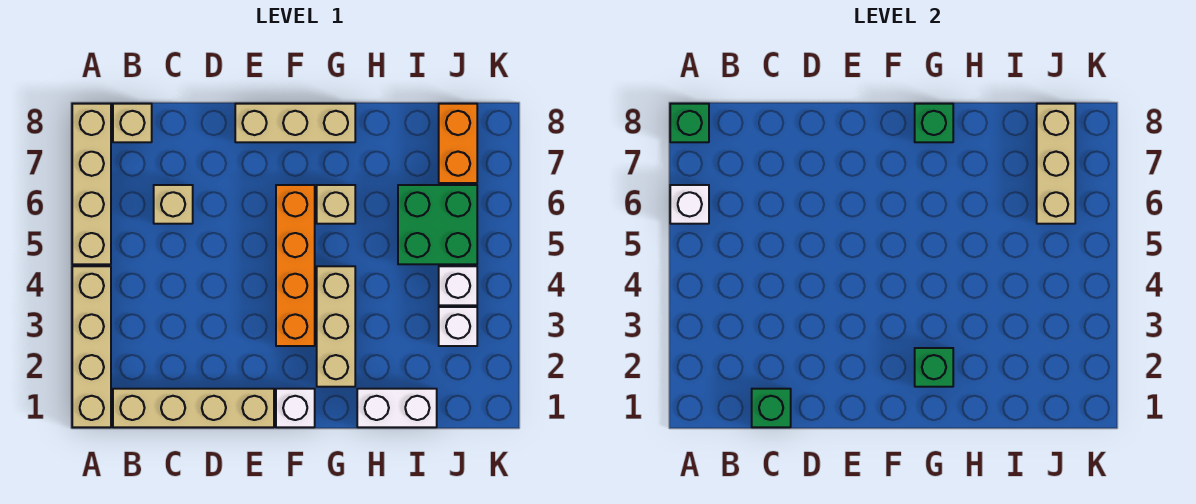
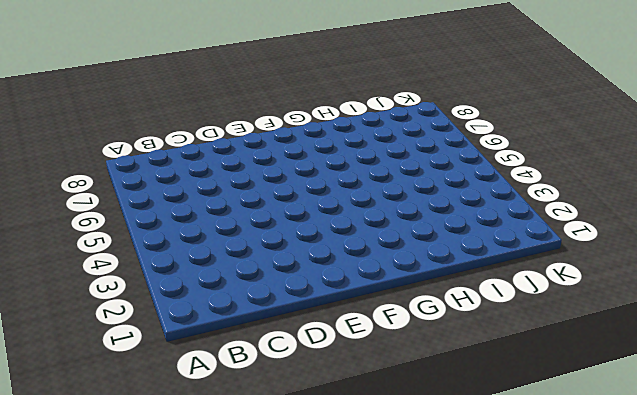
none -> tan 1x4 brick [72,266,111,427]
none -> tan 1x4 brick [72,104,111,264]
none -> tan 1x4 brick [113,389,274,427]

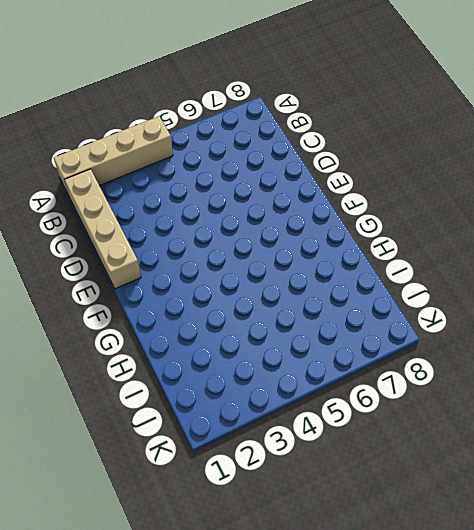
none -> tan 1x4 brick [72,104,111,264]
none -> tan 1x1 brick [113,104,152,142]
none -> tan 1x1 brick [154,185,193,224]

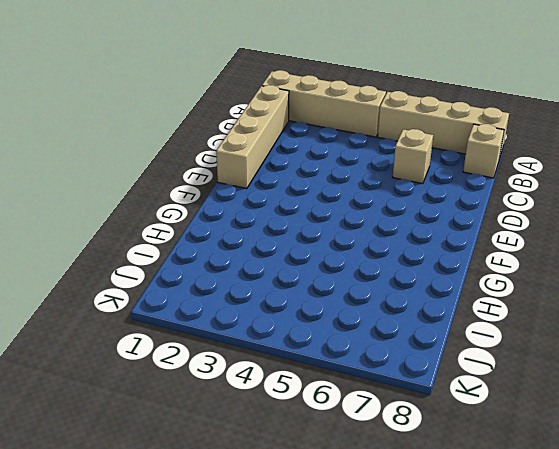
none -> tan 1x3 brick [235,104,355,142]
none -> white 1x1 brick [276,389,315,427]
none -> orange 1x4 brick [276,185,315,346]

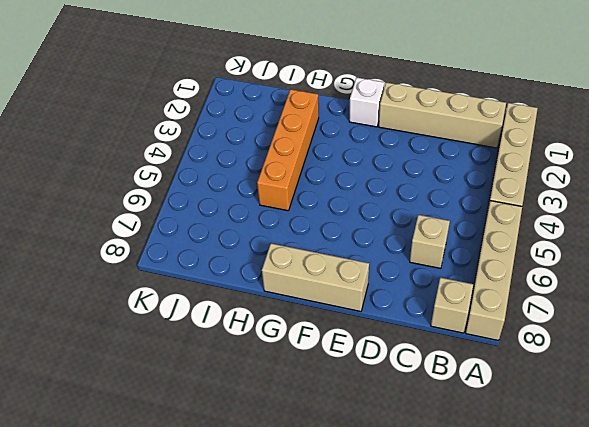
orange 1x4 brick [257,89,319,211] -> orange 1x4 brick moved to [276,185,315,346]
none -> tan 1x3 brick [317,266,355,387]
none -> tan 1x1 brick [317,185,355,224]
none -> white 1x2 brick [357,389,437,427]

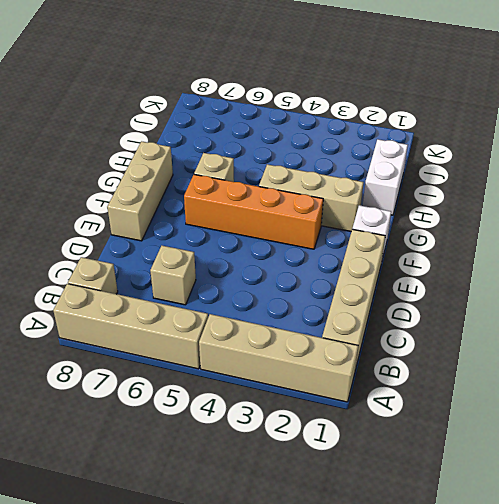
none -> green 2x2 brick [398,185,477,264]
none -> white 1x1 brick [439,307,477,346]
none -> white 1x1 brick [439,266,477,305]

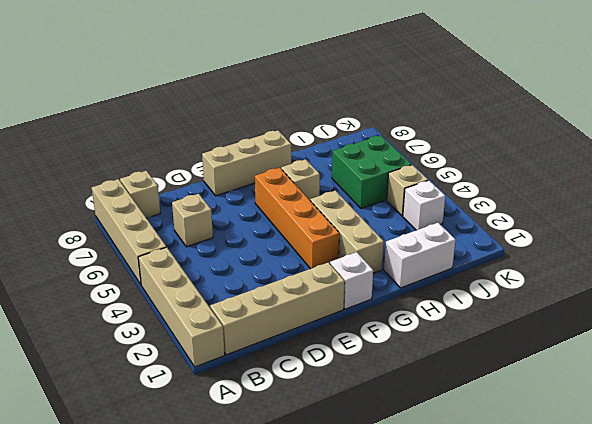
tan 1x1 brick [387,165,428,216] -> white 1x1 brick [439,266,477,305]
none -> orange 1x2 brick [439,104,477,183]
none -> white 1x1 brick [670,185,709,224]
none -> green 1x1 brick [670,104,709,142]

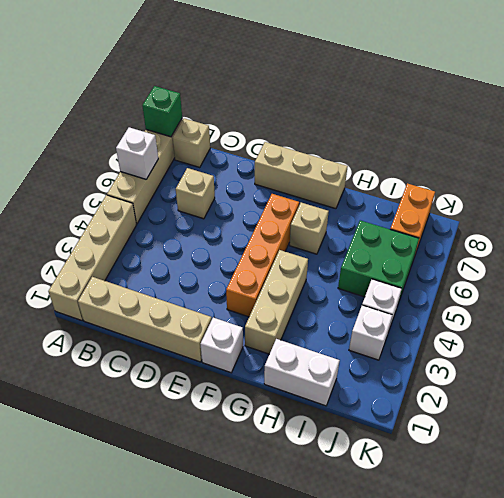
none -> green 1x1 brick [752,389,791,427]
none -> green 1x1 brick [915,348,953,387]
none -> green 1x1 brick [915,104,953,142]

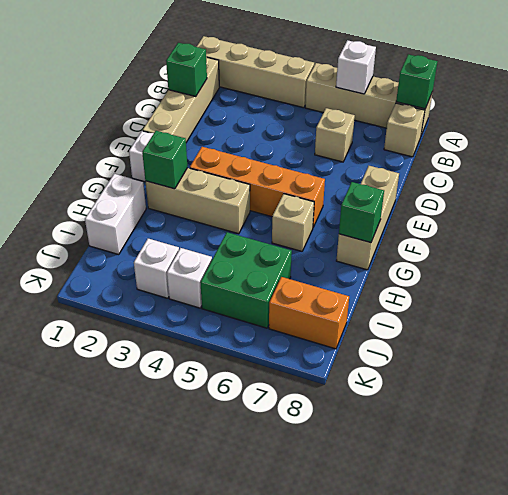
none -> tan 1x3 brick [1037,104,1075,224]

